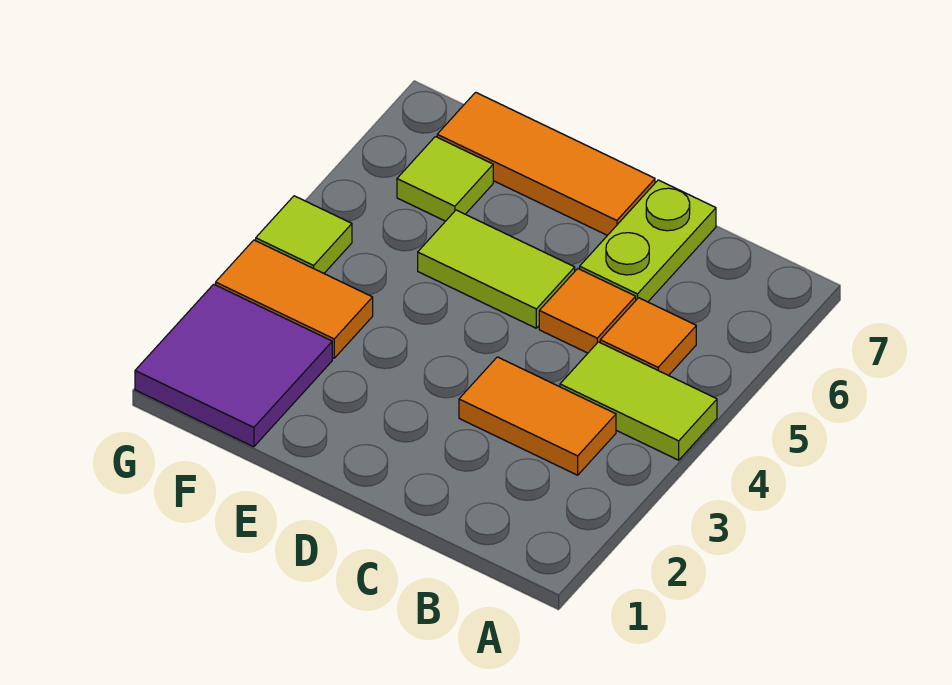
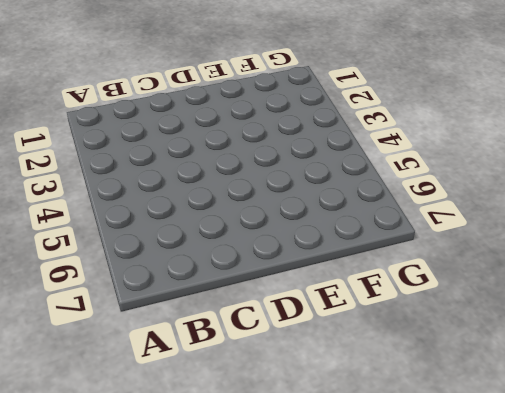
none -> lime 1x2 tile [560,342,717,460]
none -> orange 1x2 tile [459,357,616,475]

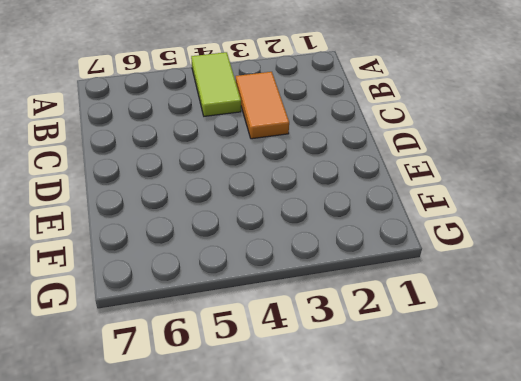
none -> orange 1x1 tile [600,298,696,376]
none -> orange 1x1 tile [539,269,636,353]

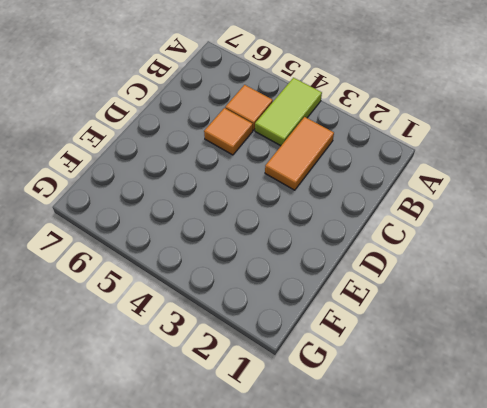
none -> lime 1x2 plate [580,180,716,302]
none -> lime 1x2 tile [418,210,575,328]

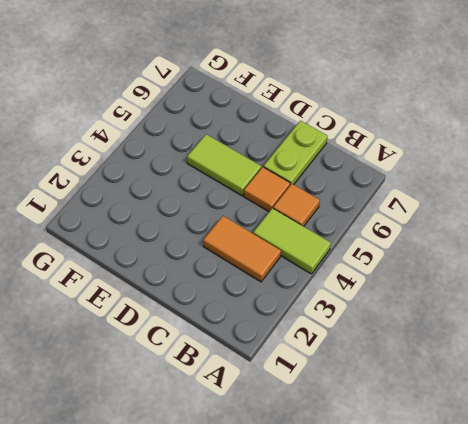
none -> orange 1x3 tile [437,92,655,235]
none -> purple 2x2 tile [135,284,332,447]

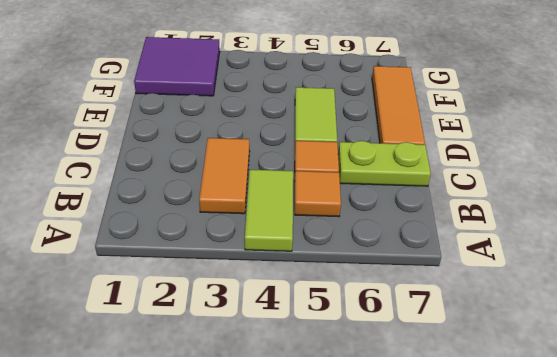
none -> orange 1x2 tile [216,240,373,358]
none -> lime 1x1 tile [397,137,493,221]

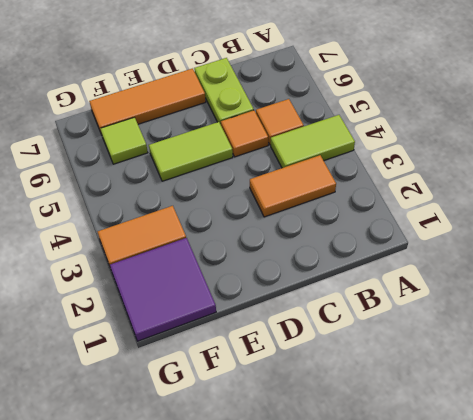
none -> lime 1x1 tile [256,196,352,273]

